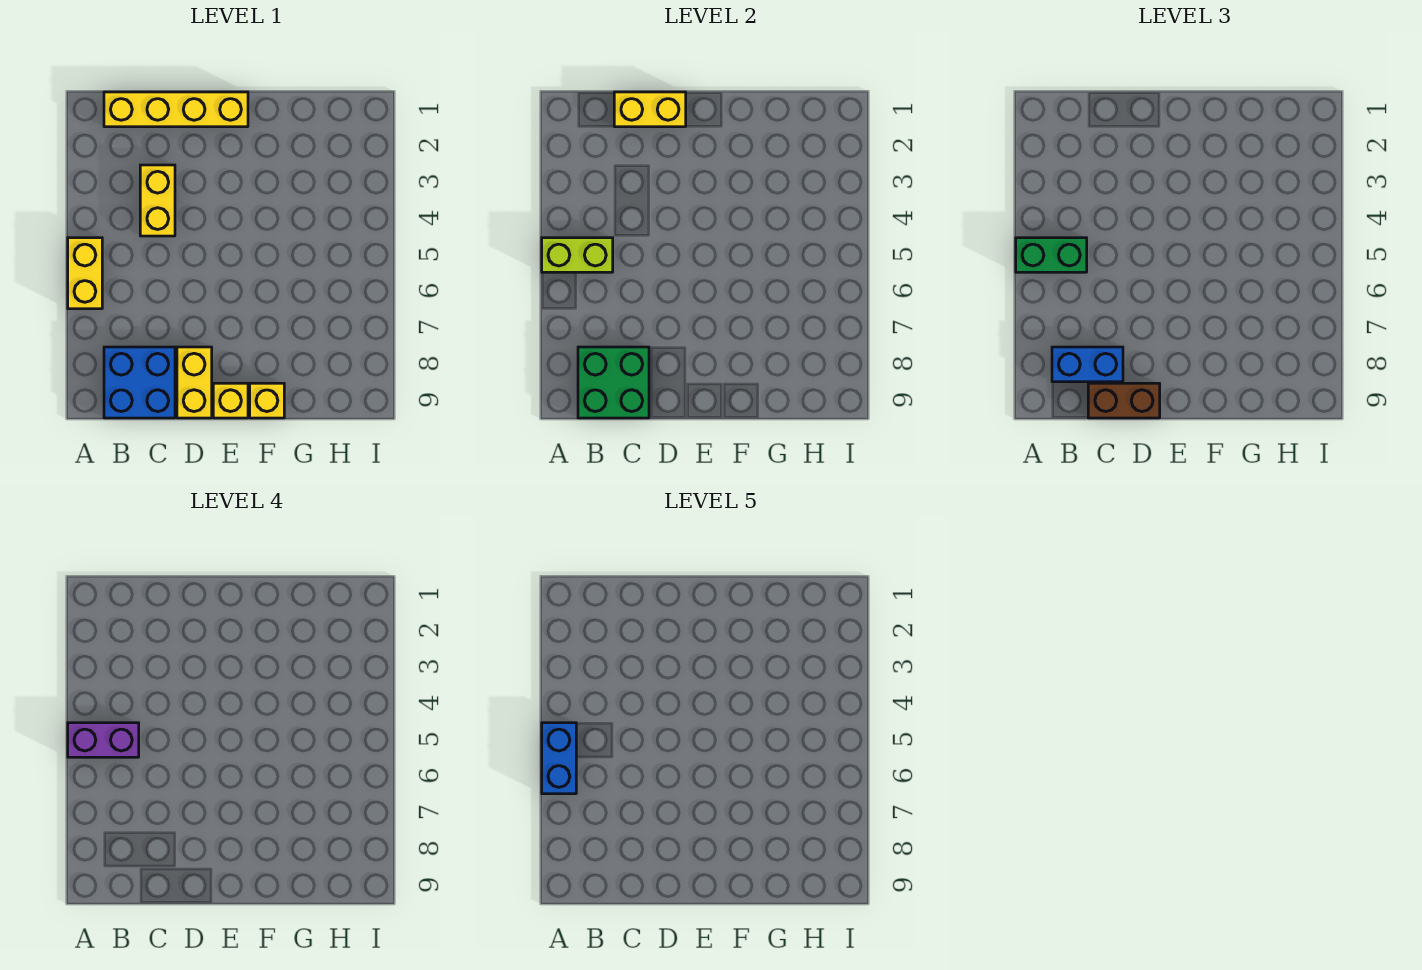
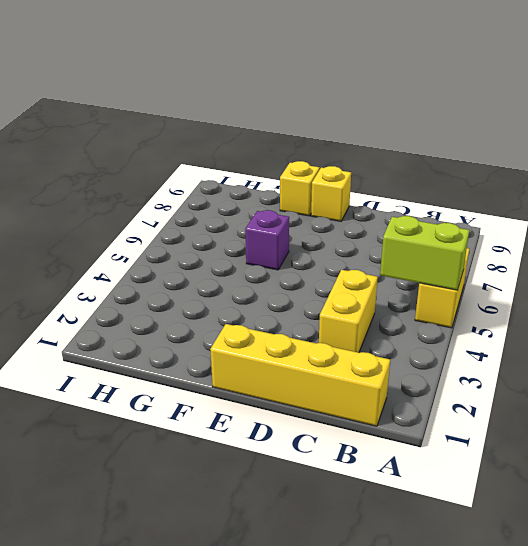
purple 1x1 brick [245,210,289,270] -> none
none -> blue 2x2 brick [104,347,175,418]
none -> yellow 1x2 brick [177,347,212,418]
none -> green 2x2 brick [578,347,649,418]

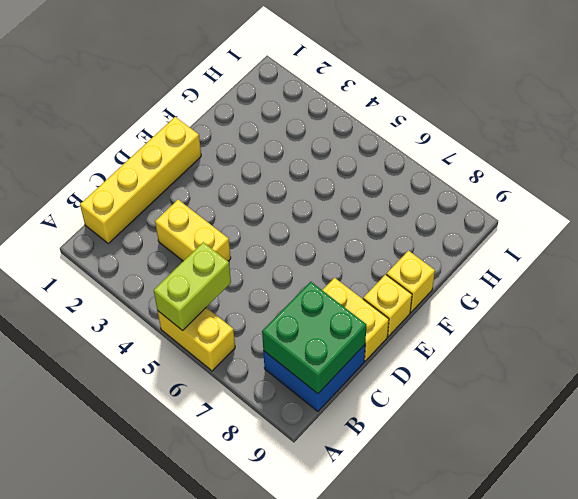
none -> yellow 1x2 brick [614,92,686,127]
none -> green 1x2 brick [1016,238,1087,272]
none -> blue 1x2 brick [1052,347,1123,382]

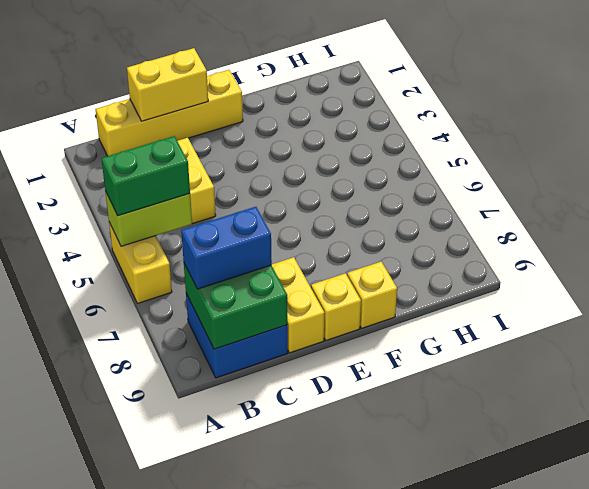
none -> brown 1x2 brick [1088,383,1160,418]
none -> purple 1x2 brick [68,723,139,757]
none -> blue 1x2 brick [542,723,576,794]

